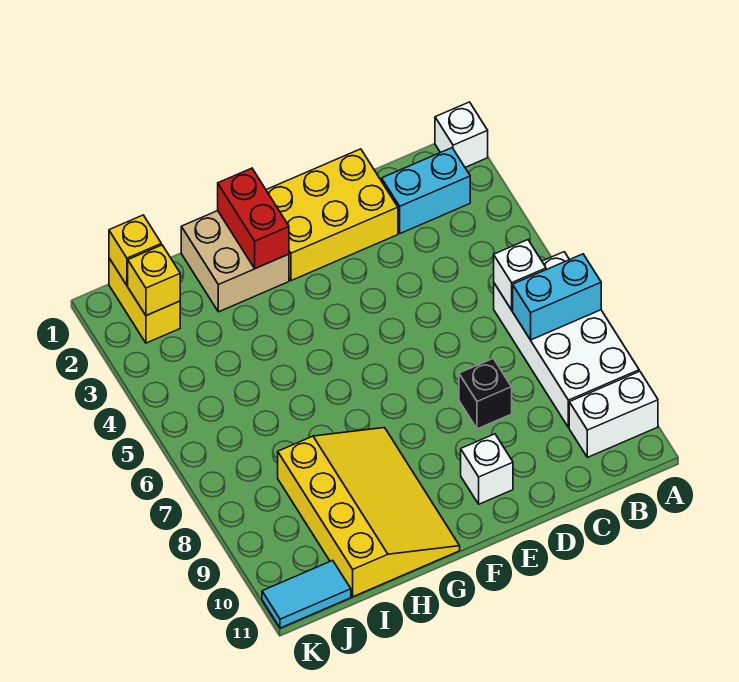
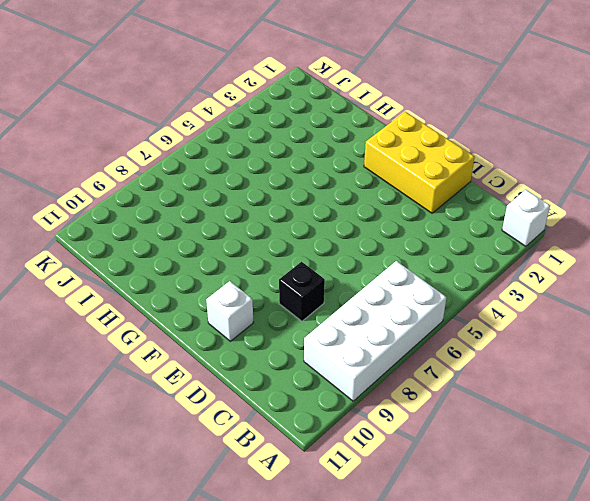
none -> white 1x2 brick [569,371,658,457]
none -> cyan 1x2 brick [382,148,470,234]
none -> tan 2x2 brick [181,211,289,312]

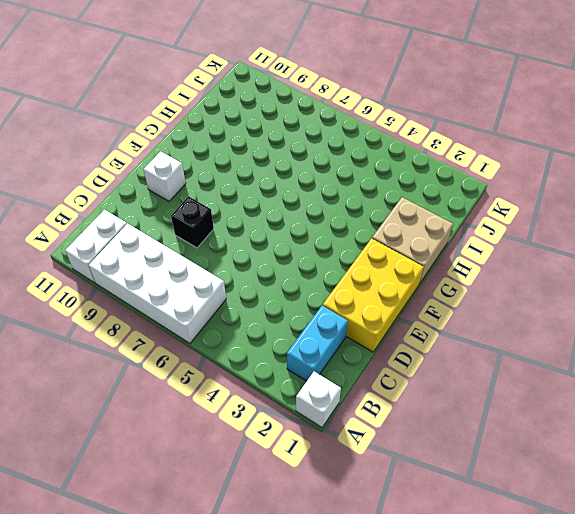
none -> yellow 3x4 slope [278,428,460,597]
none -> yellow 1x2 brick [109,258,180,343]
none -> cyan 1x2 tile [262,560,351,628]

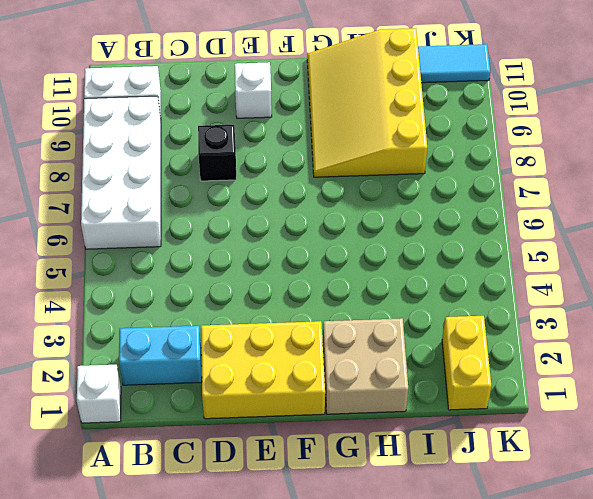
none -> cyan 1x2 brick [513,254,601,340]
none -> white 1x1 brick [494,240,546,310]
none -> red 1x2 brick [218,168,289,268]

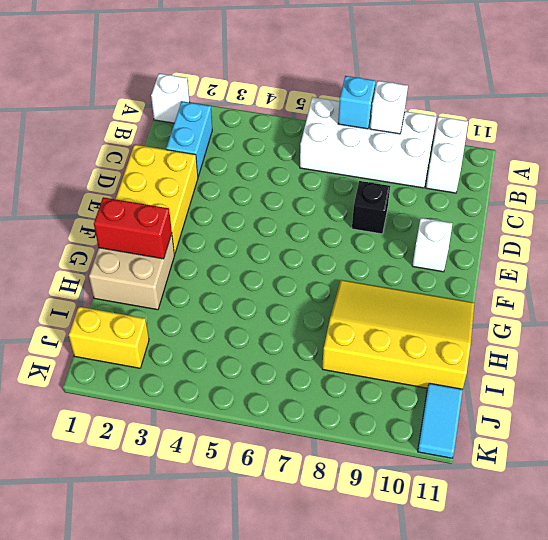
cyan 1x1 brick [338,76,376,129] -> cyan 1x2 brick [513,254,601,340]
white 1x1 brick [370,81,408,134] -> white 1x1 brick moved to [494,240,546,310]
none -> yellow 1x1 brick [109,215,161,285]
none -> yellow 1x1 brick [128,245,180,316]

